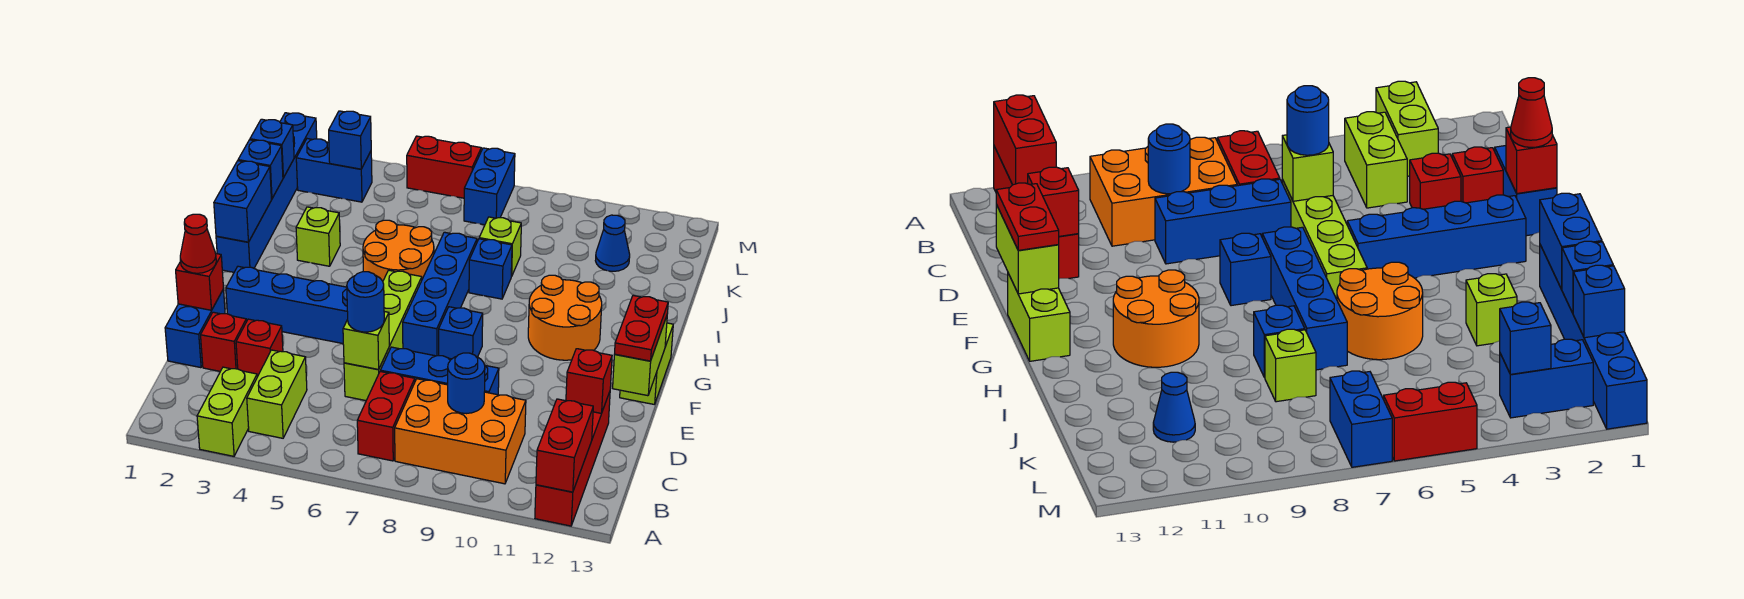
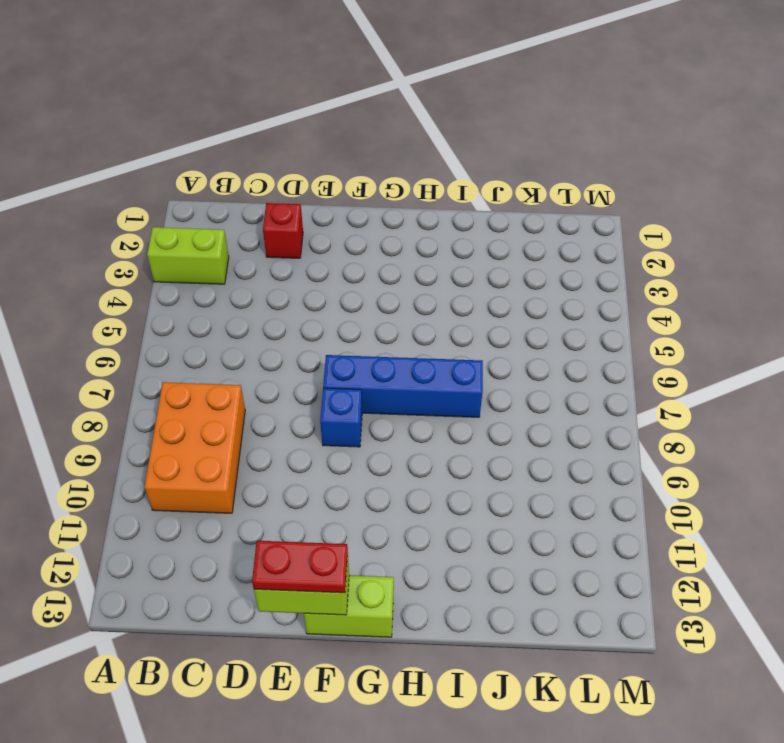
none -> red 1x4 brick [535,392,610,526]
none -> lime 1x2 brick [247,350,307,438]
none -> red 1x2 brick [357,372,415,461]
none -> blue 1x2 brick [165,289,225,368]

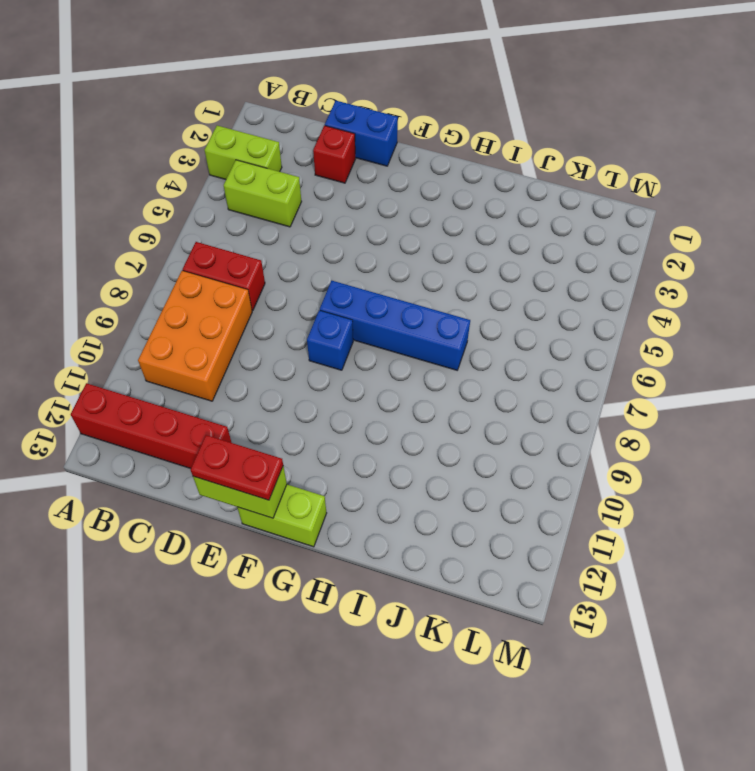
none -> red 1x1 brick [236,319,283,377]
none -> lime 1x4 brick [344,270,422,401]
none -> blue 1x3 brick [380,347,499,395]
none -> blue 1x4 brick [226,266,348,344]

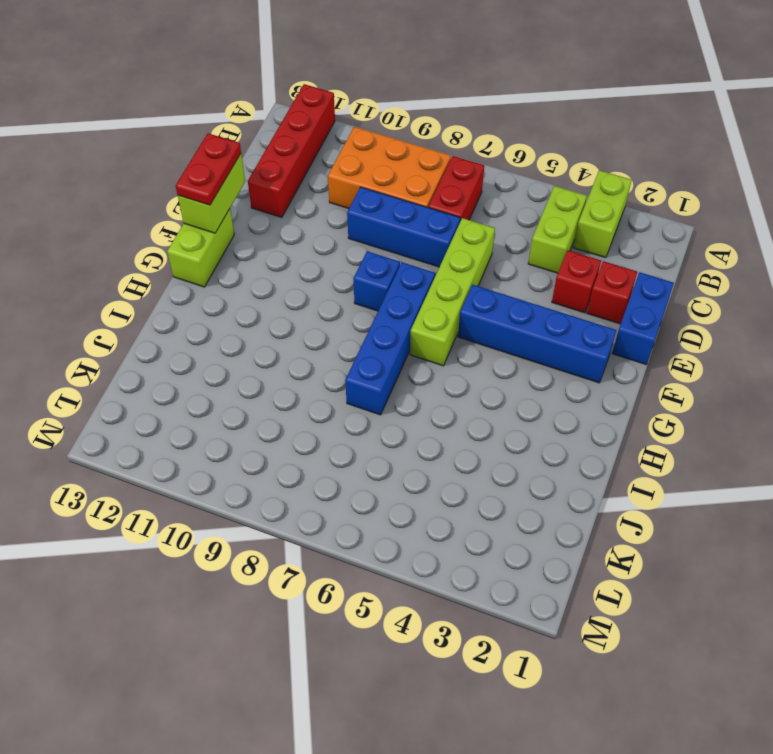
none -> orange 2x2 round brick [528,275,602,360]
none -> blue 1x6 brick [216,113,317,272]
none -> orange 2x2 round brick [363,220,434,281]
none -> lime 1x1 brick [296,207,340,266]

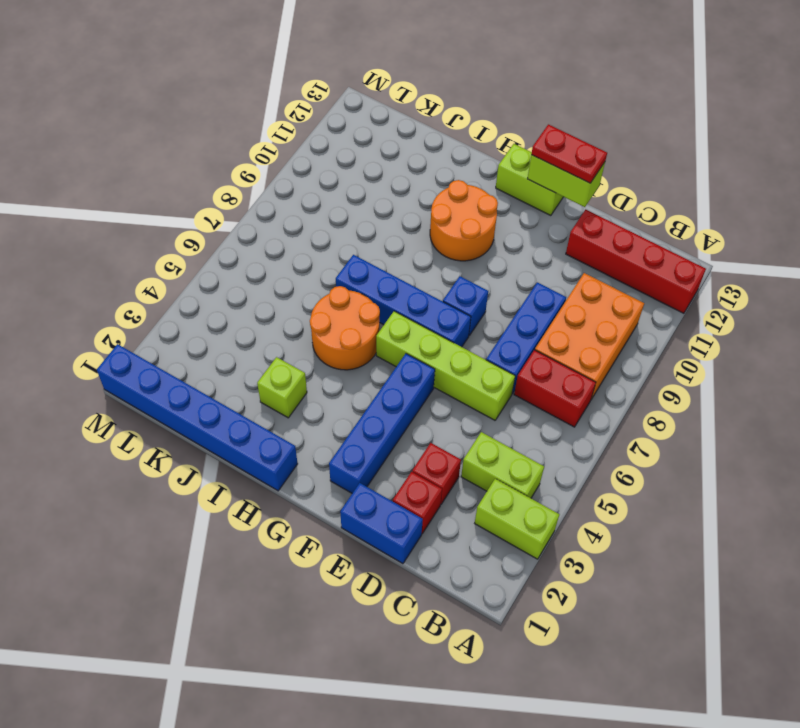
none -> blue 1x1 brick [469,239,512,299]
none -> lime 1x1 brick [479,217,521,276]
none -> blue 1x1 cone [595,215,630,271]
none -> blue 1x2 brick [296,139,372,202]

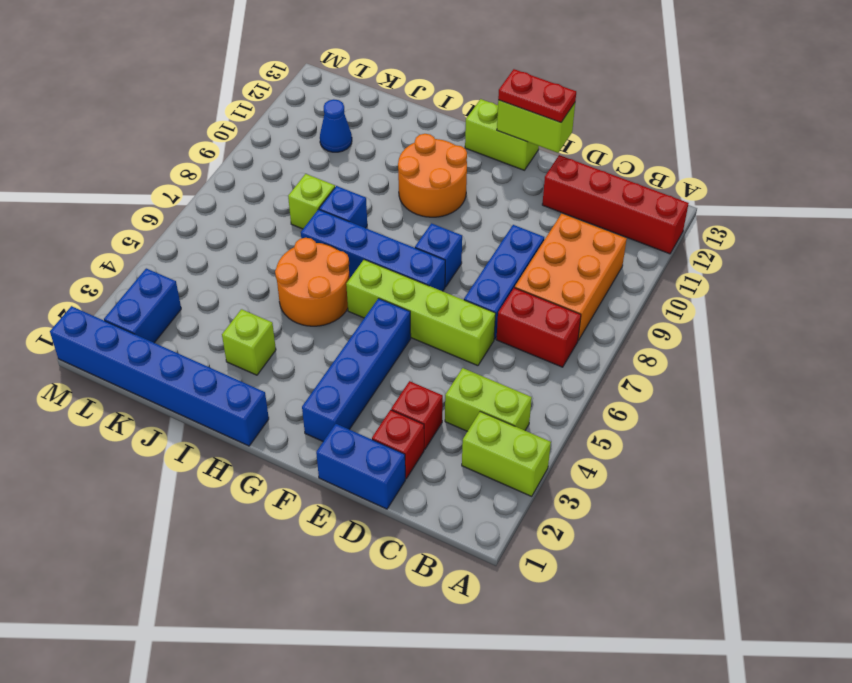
none -> blue 1x2 brick [464,148,515,225]
none -> red 1x2 brick [407,136,481,198]
none -> red 1x2 brick [536,399,593,492]
none -> blue 1x1 round brick [448,353,485,414]

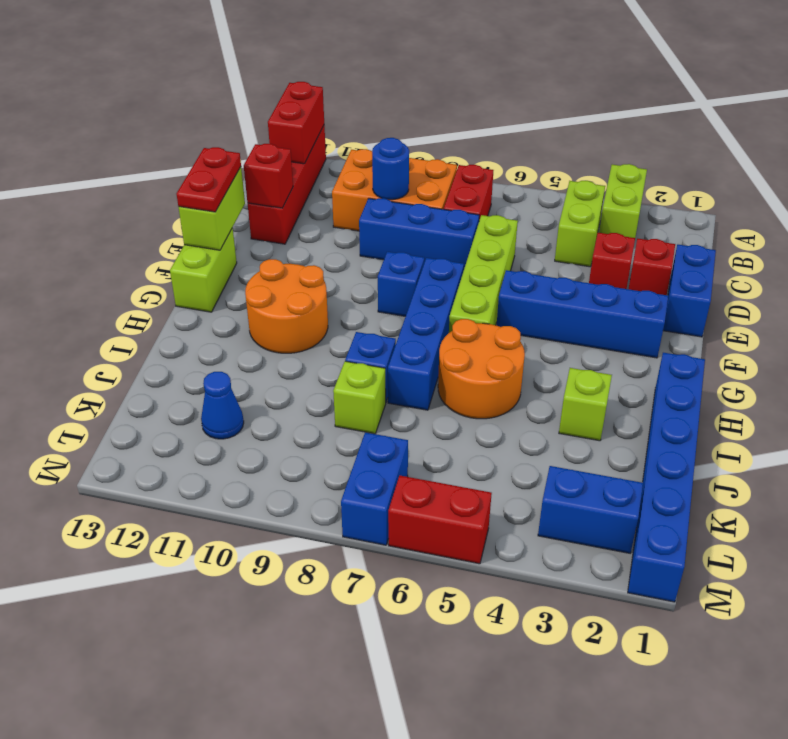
none -> lime 1x1 brick [343,312,389,370]
none -> red 1x1 brick [176,254,223,310]
none -> blue 1x2 brick [214,161,271,242]
none -> blue 1x1 brick [238,140,283,199]

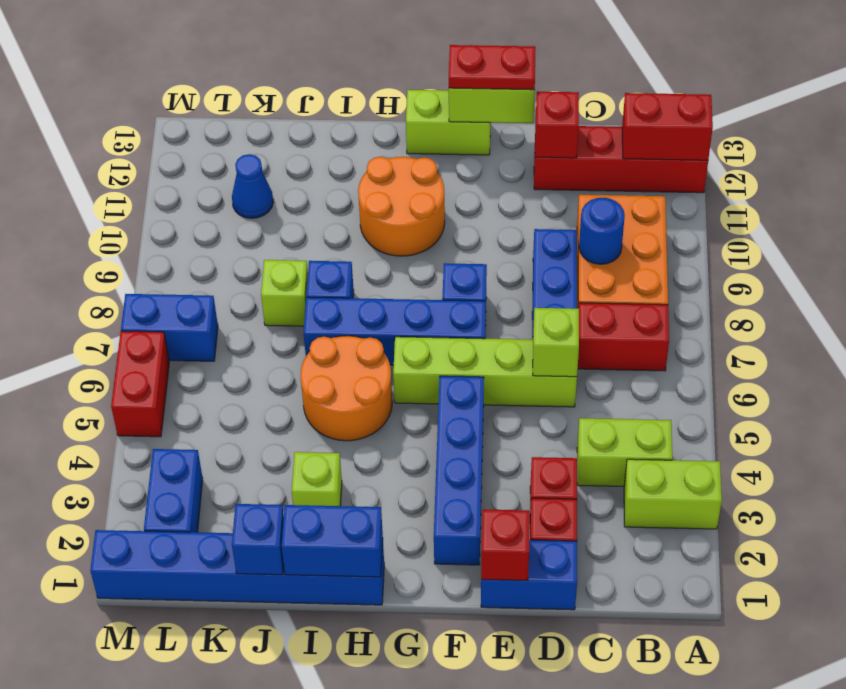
none -> blue 1x1 brick [250,119,294,178]
none -> blue 1x1 brick [329,111,371,169]
none -> blue 1x1 round brick [347,272,384,332]
none -> red 1x1 cone [180,214,216,273]

